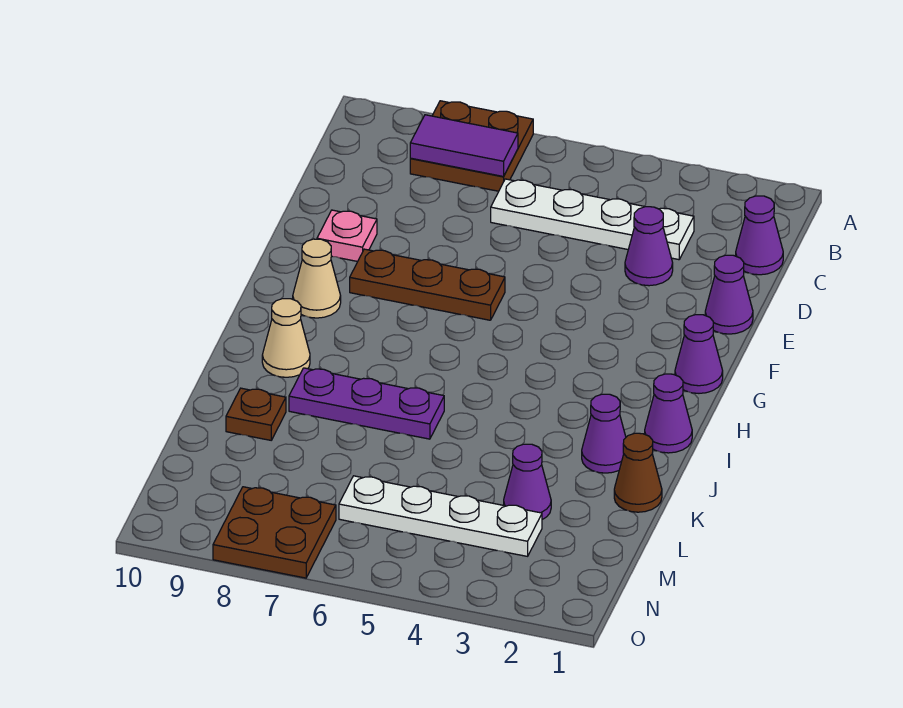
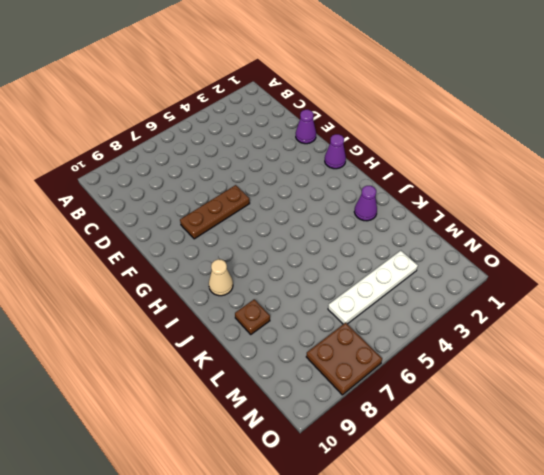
none -> brown 2x2 plate [410,101,533,191]
none -> purple 1x1 cone [736,196,783,275]
none -> white 1x4 plate [491,179,694,260]

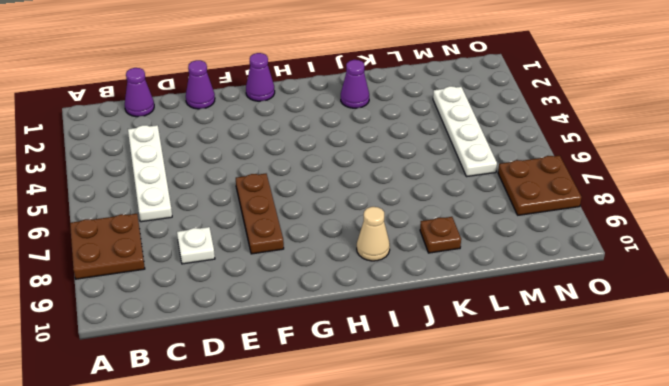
white 1x1 plate [177,227,215,264] -> none
none -> purple 1x1 cone [625,207,673,286]
none -> pink 1x1 plate [317,210,377,261]
none -> tan 1x1 cone [293,239,341,318]

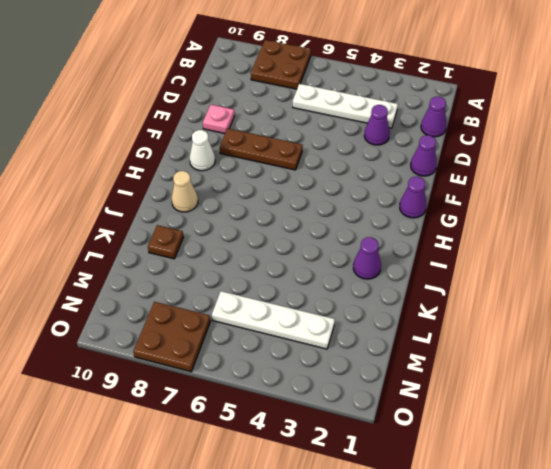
white 1x1 cone [189,130,215,171] -> tan 1x1 cone [293,239,341,318]
none -> purple 1x1 cone [645,374,692,453]
none -> purple 1x3 plate [289,368,444,439]
none -> brown 1x1 cone [614,433,662,512]

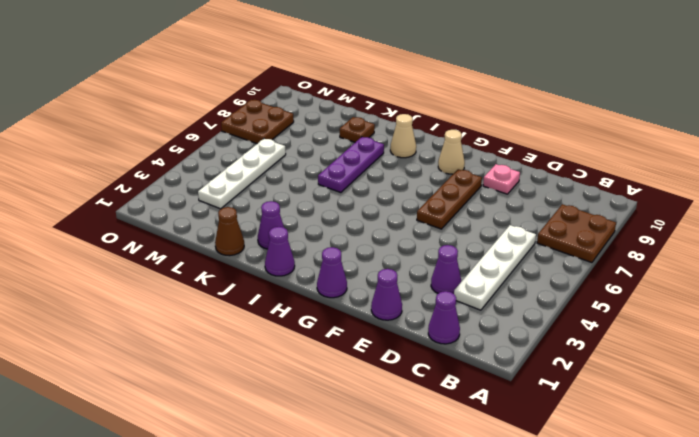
none -> purple 1x1 cone [504,444,551,520]
none -> purple 1x2 tile [410,115,518,177]

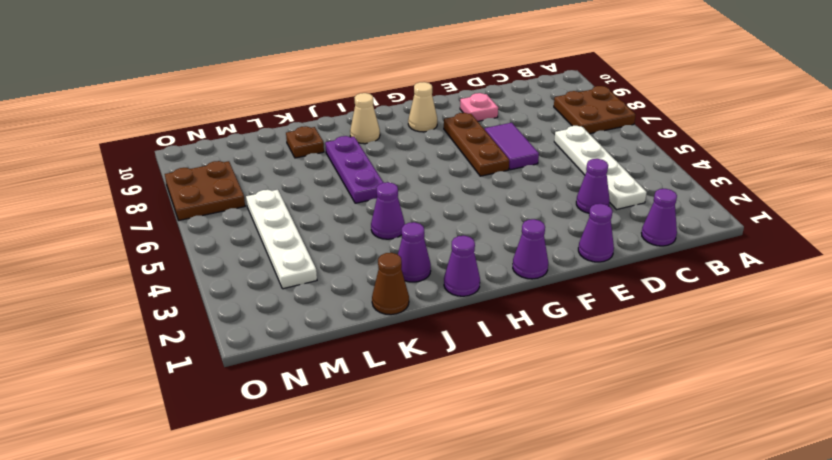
purple 1x2 tile [485,123,539,170] -> purple 1x2 tile moved to [410,115,518,177]
purple 1x1 cone [371,182,405,239] -> purple 1x1 cone moved to [504,444,551,520]

